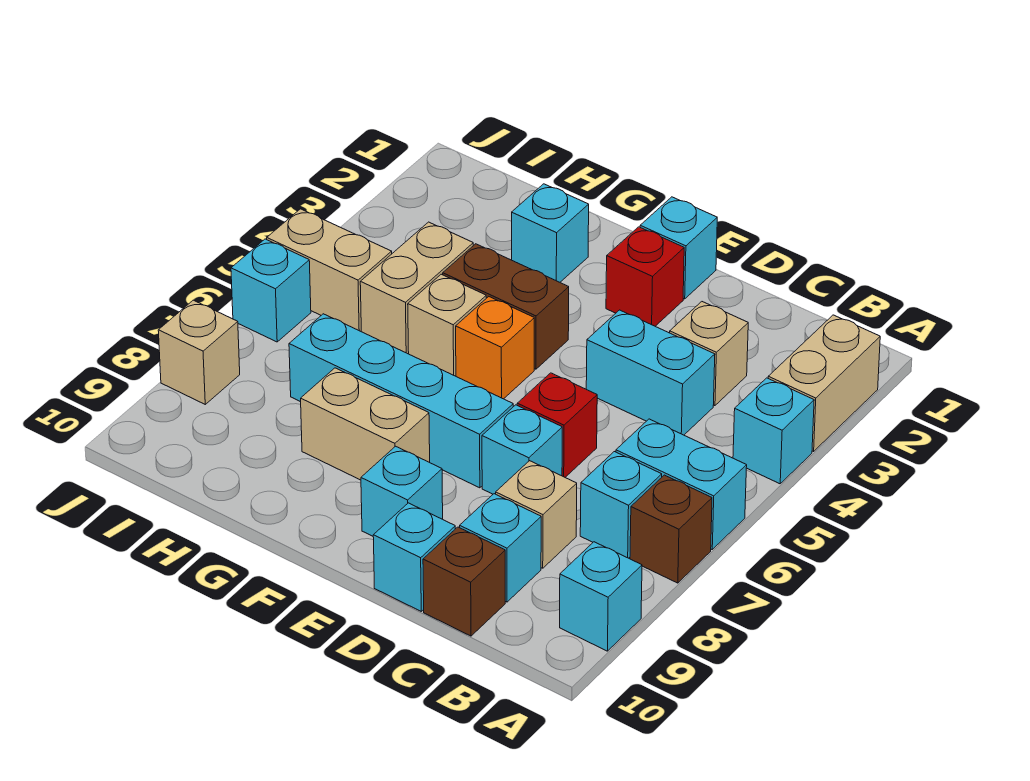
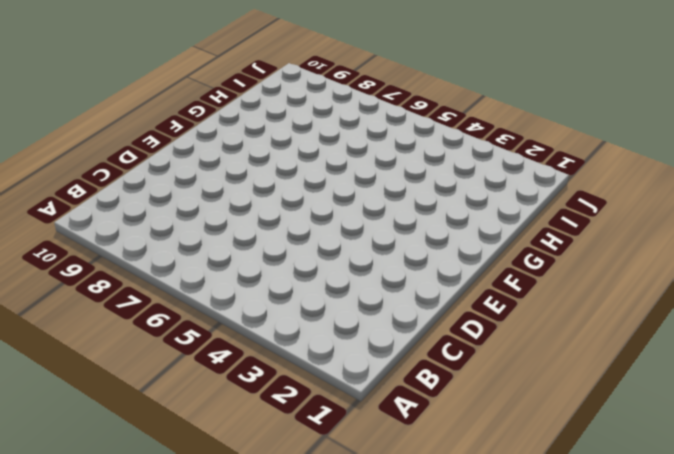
none -> tan 1x2 brick [768,315,880,451]
none -> cyan 1x1 brick [733,378,814,484]
none -> cyan 1x2 brick [616,419,747,549]

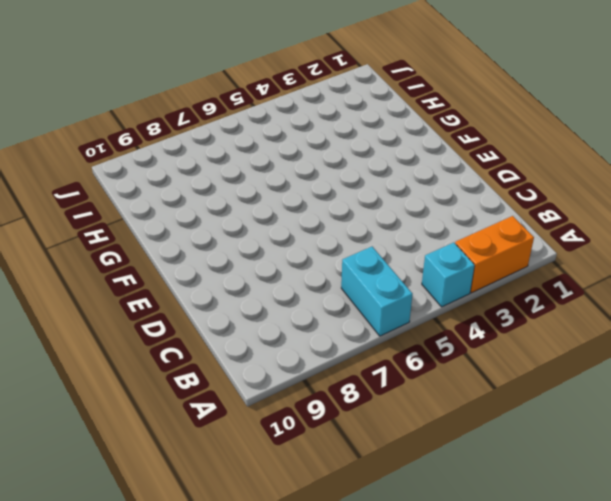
orange 1x2 brick [455,216,534,293] -> tan 1x2 brick [768,315,880,451]
none -> brown 1x1 brick [630,475,712,583]
none -> cyan 1x1 brick [560,542,642,651]
none -> cyan 1x1 brick [580,452,662,558]

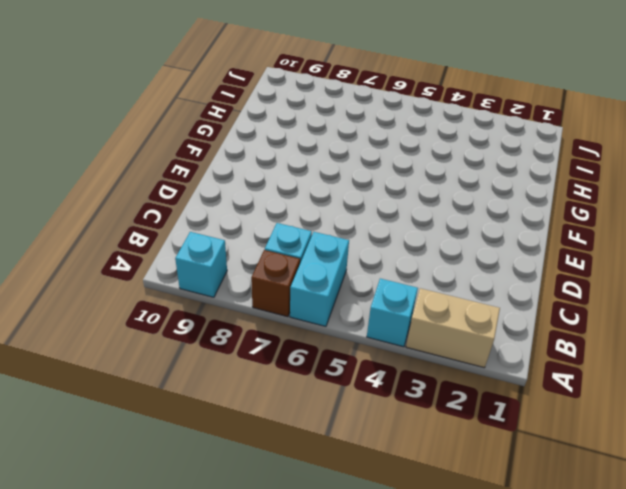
none -> tan 1x1 brick [670,302,748,406]
none -> cyan 1x2 brick [586,310,715,435]
none -> tan 1x1 brick [496,461,577,568]

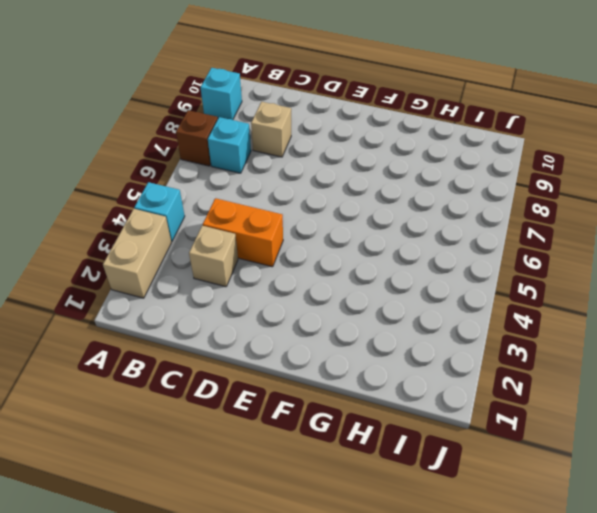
orange 1x2 brick [203,198,283,267] -> cyan 1x2 brick [586,310,715,435]
none -> cyan 1x2 brick [616,419,747,549]
none -> cyan 1x1 brick [460,494,541,602]
none -> brown 1x1 brick [423,527,505,636]

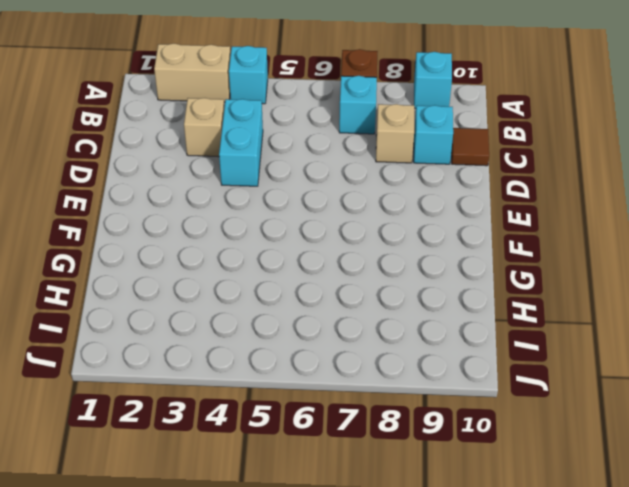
brown 1x1 tile [451,128,489,166] -> brown 1x1 brick [423,527,505,636]
none -> cyan 1x2 brick [616,419,747,549]
none -> red 1x1 brick [517,373,597,477]
none -> cyan 1x1 brick [482,405,562,494]

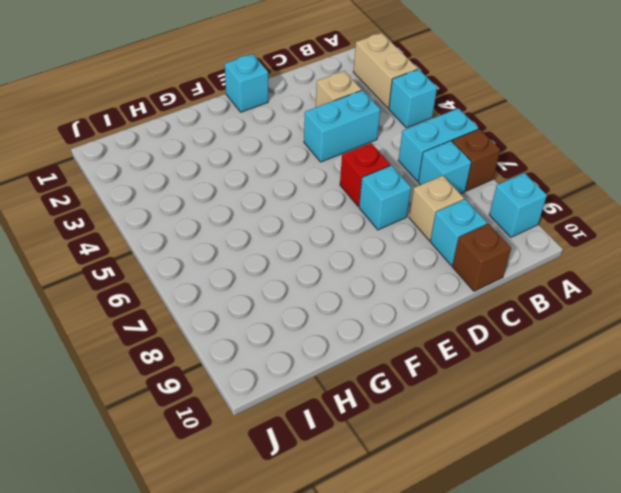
none -> cyan 1x1 brick [373,503,455,611]
none -> red 1x1 brick [606,227,684,326]
none -> cyan 1x4 brick [289,314,513,488]

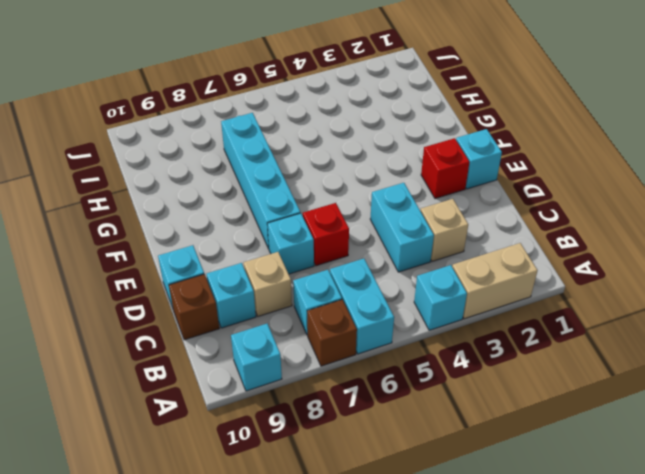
none -> cyan 1x1 brick [361,446,443,536]
none -> brown 1x2 brick [443,244,569,369]
none -> orange 1x1 brick [456,297,534,399]

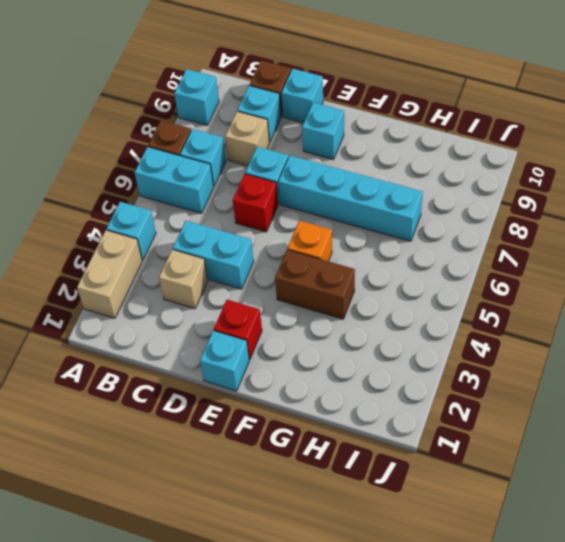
none -> tan 1x2 brick [301,368,430,480]
none -> cyan 1x1 brick [512,184,589,282]
none -> tan 1x1 brick [408,274,486,376]

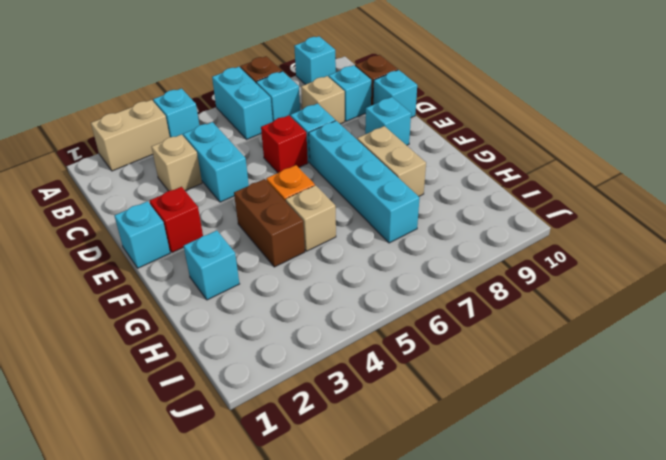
none -> tan 1x2 brick [360,222,473,354]
none -> tan 1x2 brick [267,209,392,331]
none -> cyan 1x1 brick [231,239,311,342]

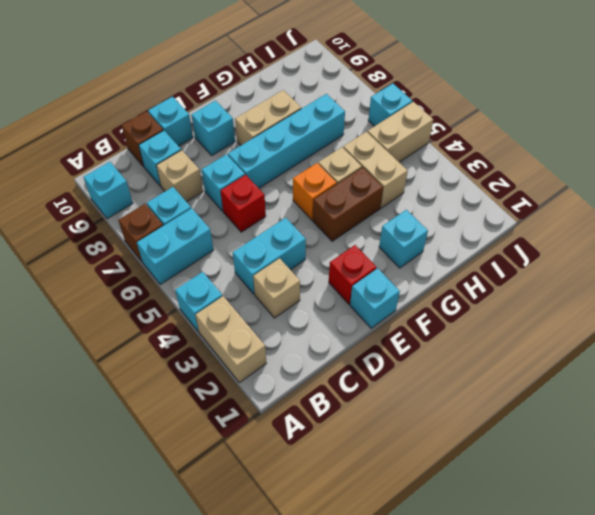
none -> tan 1x1 brick [158,300,240,404]

